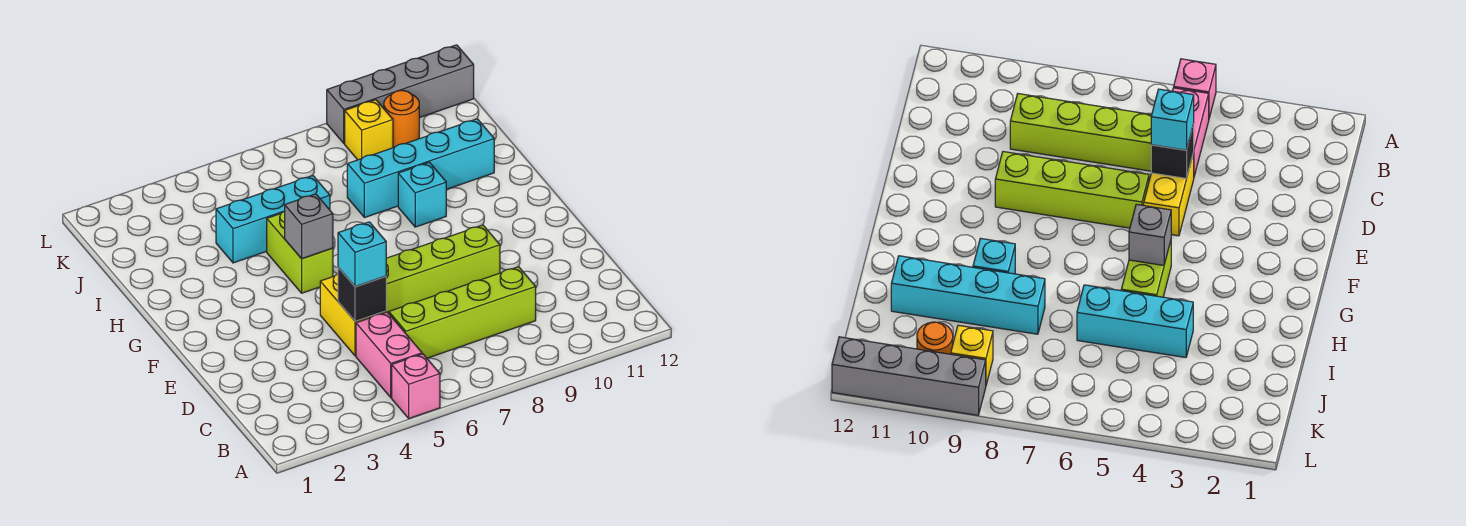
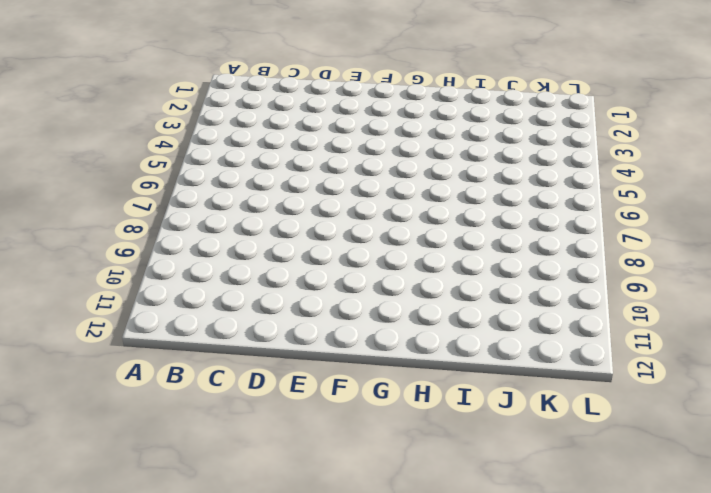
none -> pink 1x1 brick [392,354,440,418]
none -> pink 1x2 brick [356,312,422,398]
none -> lime 1x4 brick [389,267,536,358]

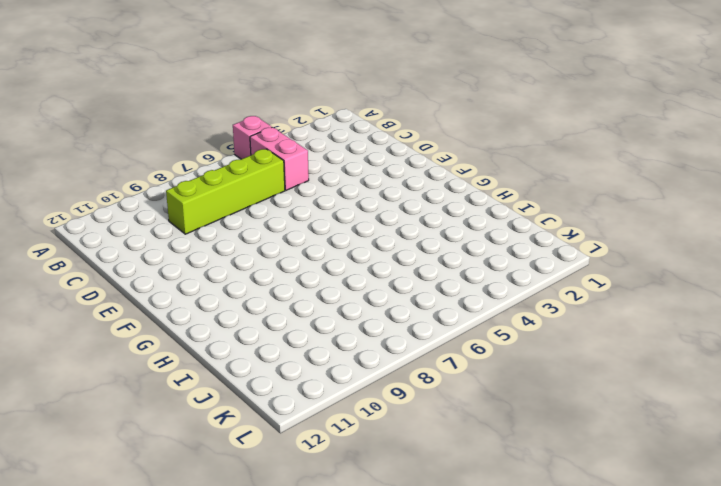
none -> yellow 1x2 brick [320,274,386,356]
none -> lime 1x4 brick [386,225,500,313]
none -> lime 1x2 brick [267,211,333,293]

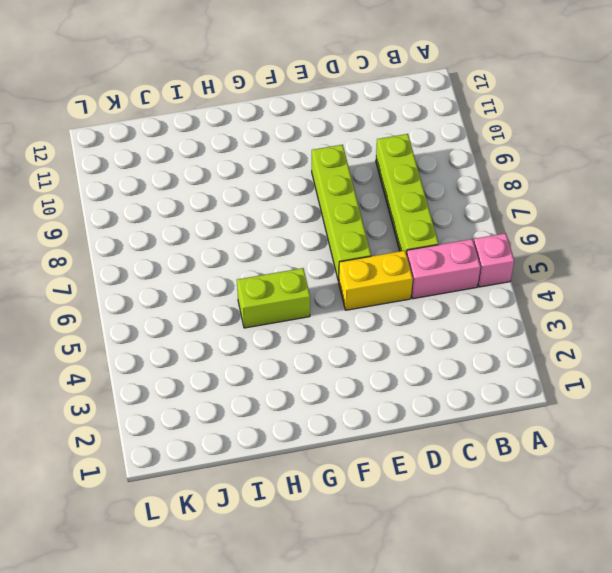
none -> cyan 1x1 brick [398,162,446,227]
none -> cyan 1x3 brick [216,176,330,263]
none -> cyan 1x4 brick [347,119,494,218]

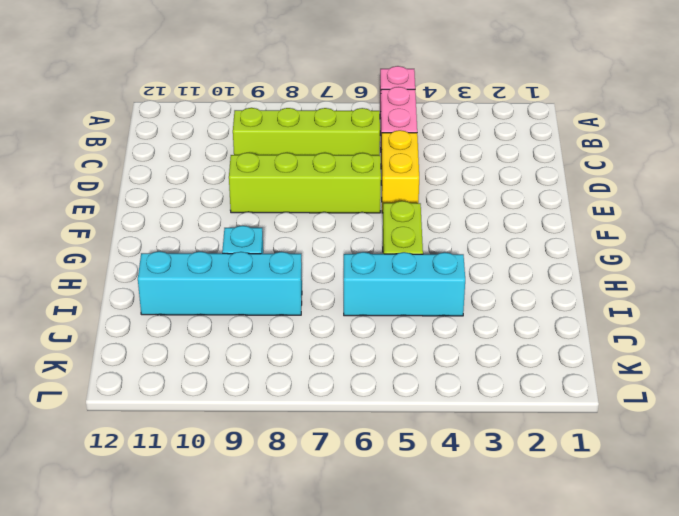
none -> yellow 1x1 brick [345,100,393,160]
none -> orange 1x1 round brick [384,90,419,148]
none -> grey 1x4 brick [327,45,474,144]

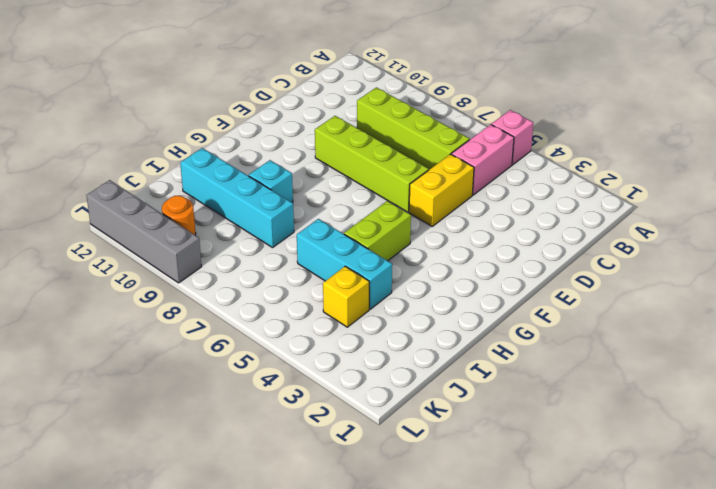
yellow 1x1 brick [323,266,369,327] -> yellow 1x1 brick moved to [345,100,393,160]
none -> black 1x1 brick [338,268,386,321]
none -> grey 1x1 brick [285,194,333,259]
none -> cyan 1x1 brick [338,222,386,287]

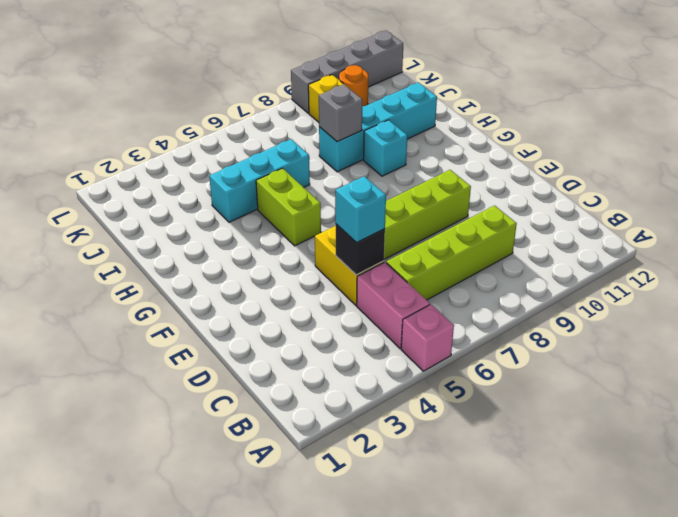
grey 1x1 brick [319,84,362,142] -> grey 1x1 brick moved to [285,194,333,259]

